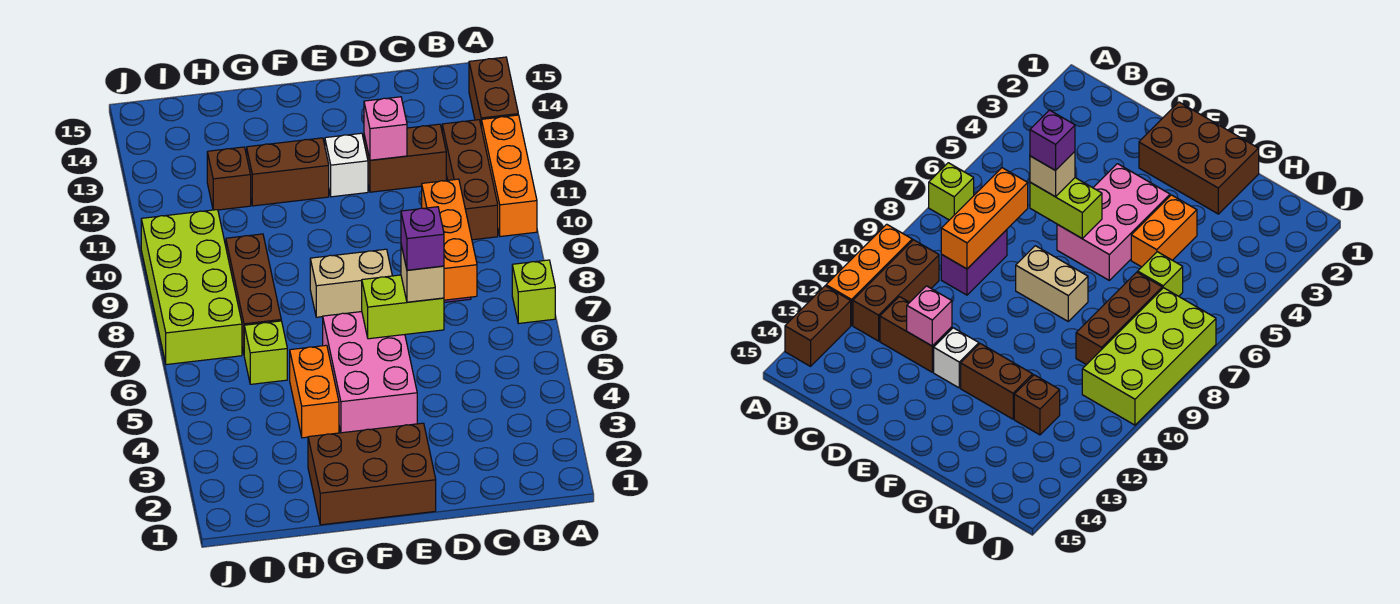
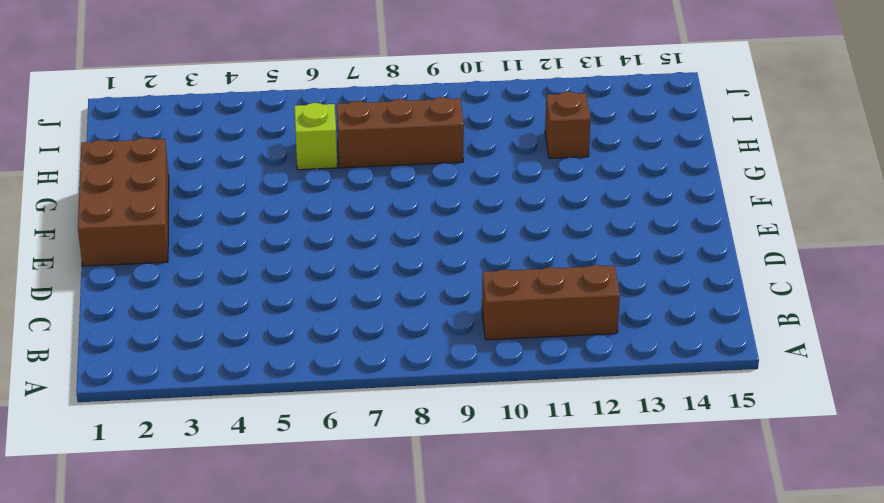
none -> lime 1x1 brick [512,260,555,324]
none -> orange 1x3 brick [481,115,537,237]
none -> brown 1x2 brick [469,57,518,124]

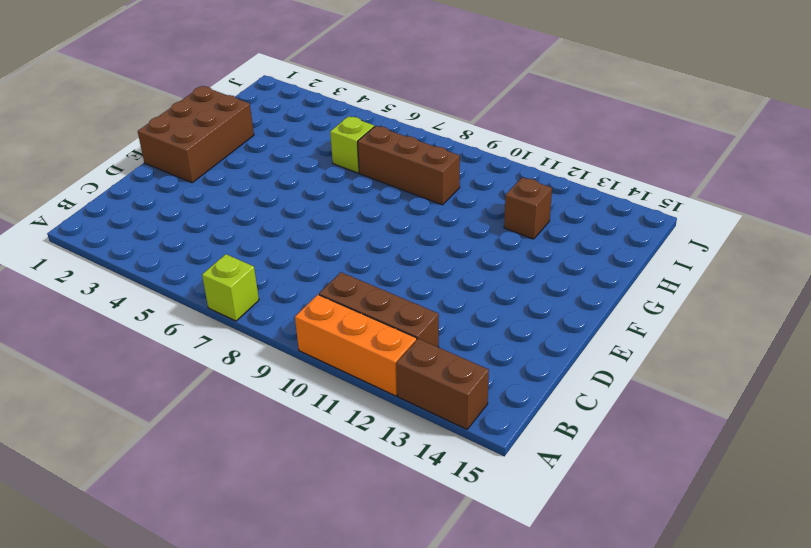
none -> purple 1x2 brick [941,230,1007,295]
none -> brown 1x2 brick [364,124,446,192]
none -> pink 2x3 brick [323,312,417,433]

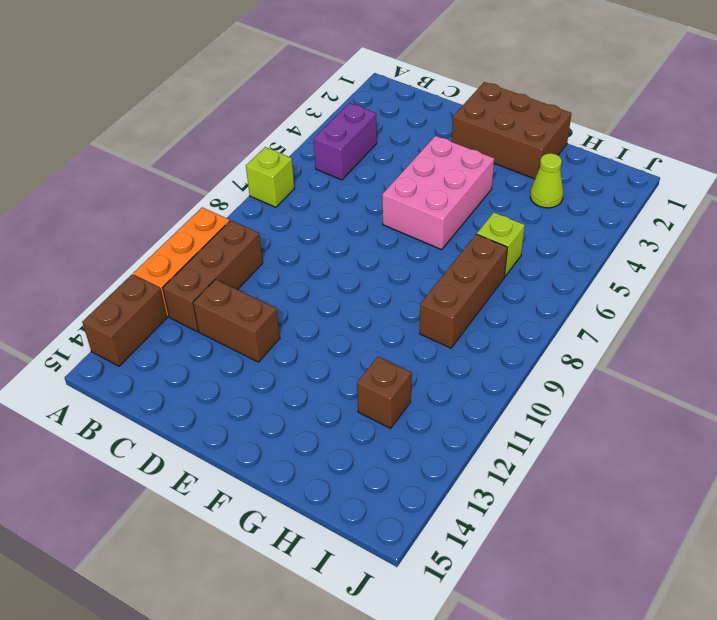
purple 1x2 brick [314,103,377,180] -> purple 1x2 brick moved to [941,230,1007,295]
lime 1x1 cone [530,153,563,208] -> none
none -> tan 1x2 brick [310,249,392,317]
none -> white 1x1 brick [325,133,368,197]
none -> brown 1x2 brick [247,138,329,206]

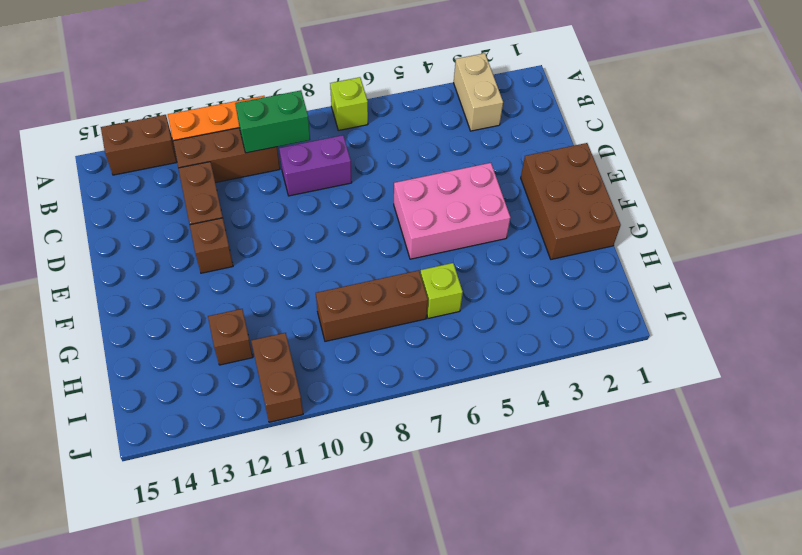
tan 1x2 brick [454,53,503,131] -> tan 1x2 brick moved to [310,249,392,317]
green 1x2 brick [235,90,310,153] -> none
brown 1x1 brick [190,218,233,273] -> white 1x1 brick [325,133,368,197]
brown 1x2 brick [251,333,303,422] -> brown 1x2 brick moved to [247,138,329,206]
none -> orange 1x2 brick [290,345,339,438]
none -> lime 2x4 brick [141,210,242,365]
none -> orange 1x3 brick [422,179,477,300]

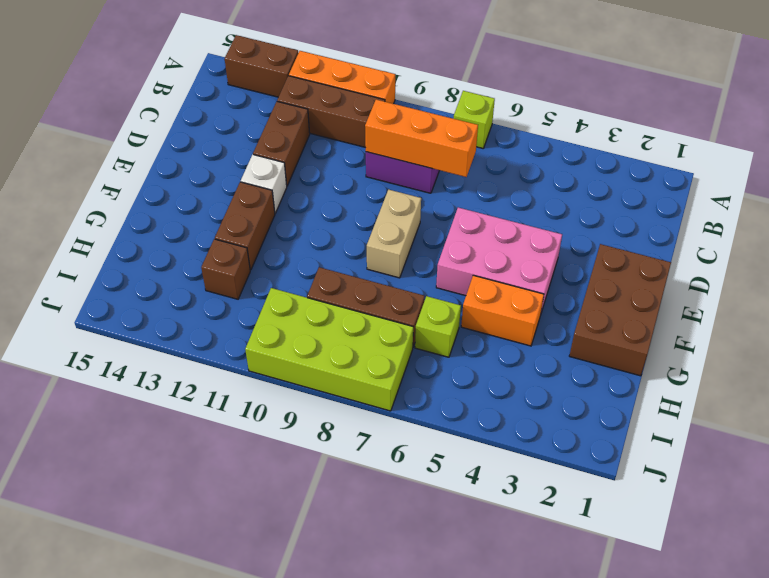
none -> lime 1x2 brick [362,275,444,339]
none -> pink 1x1 brick [364,97,407,160]
none -> tan 1x1 brick [401,245,444,302]

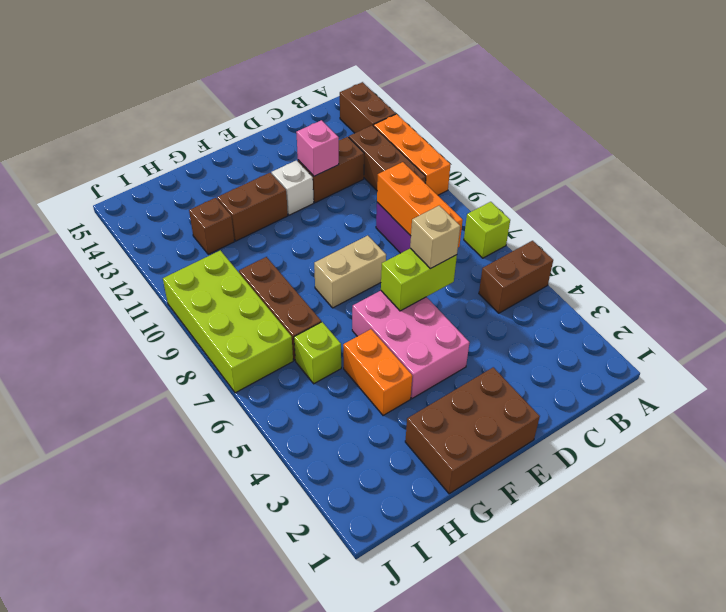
brown 1x2 brick [479,241,553,313] -> none
none -> purple 1x1 brick [401,207,444,270]

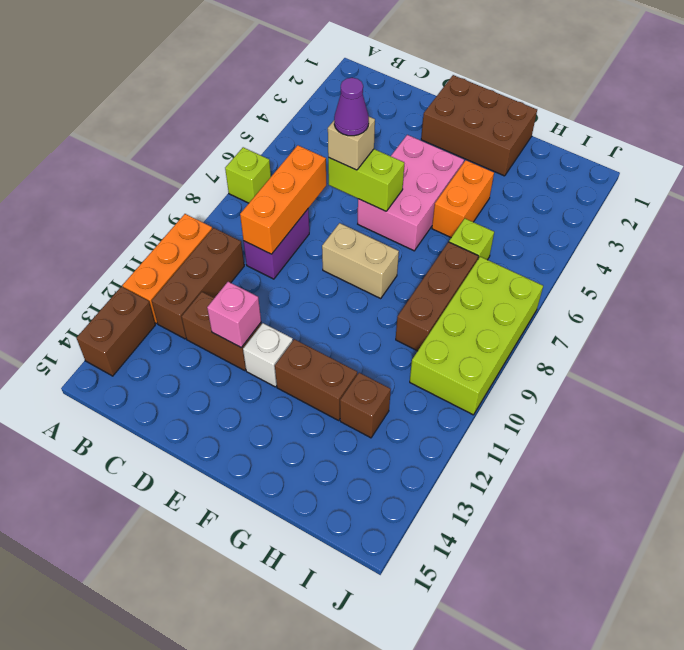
purple 1x1 cone [334,78,369,136] -> purple 1x1 brick [401,207,444,270]

